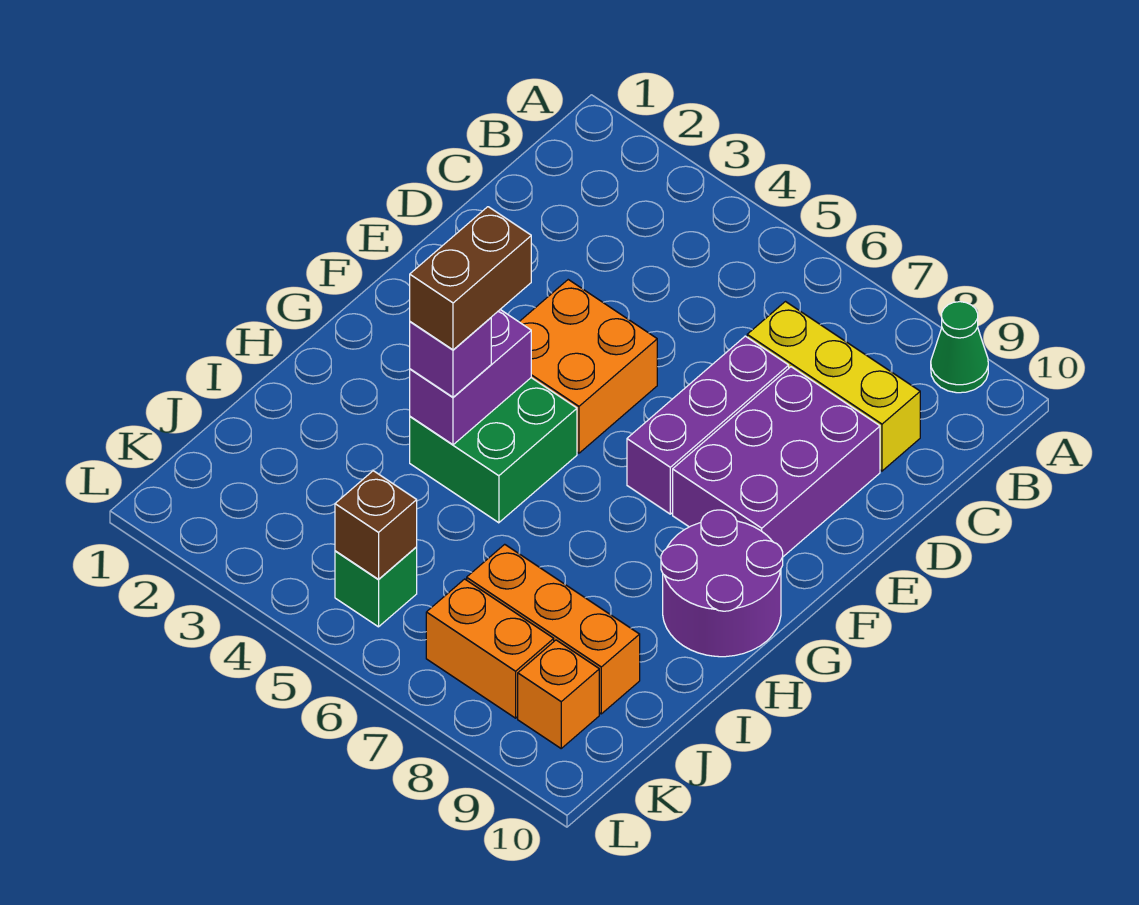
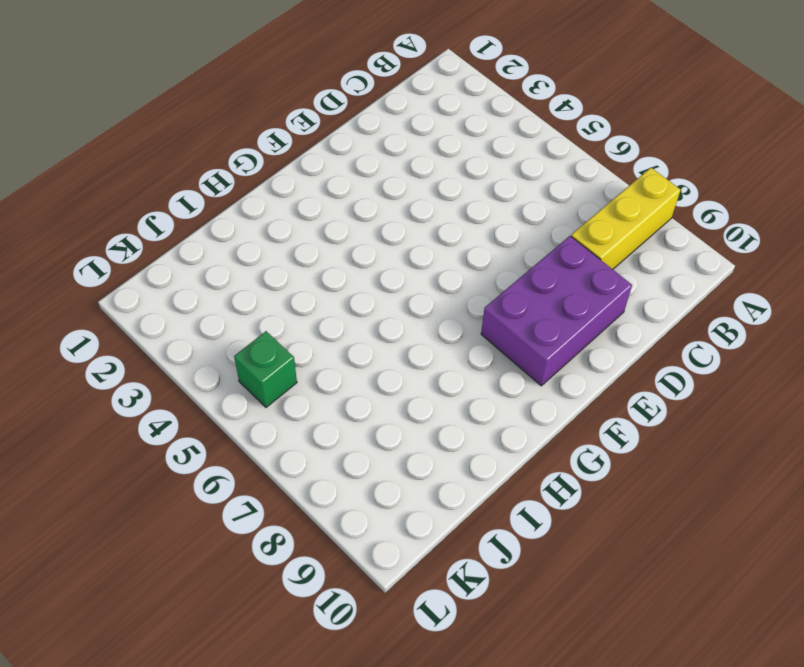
yellow 1x3 brick [571,168,680,269] -> yellow 1x3 brick turned to [747,302,920,471]
none -> green 1x1 cone [931,302,988,393]
none -> purple 1x3 brick [627,336,789,514]
none -> orange 2x2 brick [519,280,657,453]

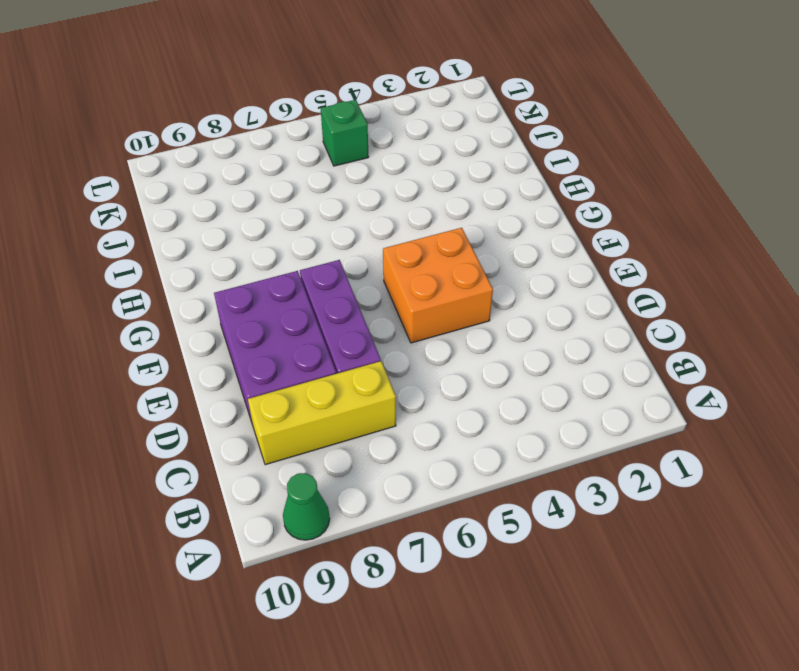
none -> green 2x2 brick [410,378,577,523]
none -> purple 2x2 round brick [661,510,783,657]
none -> orange 1x3 brick [467,544,640,714]

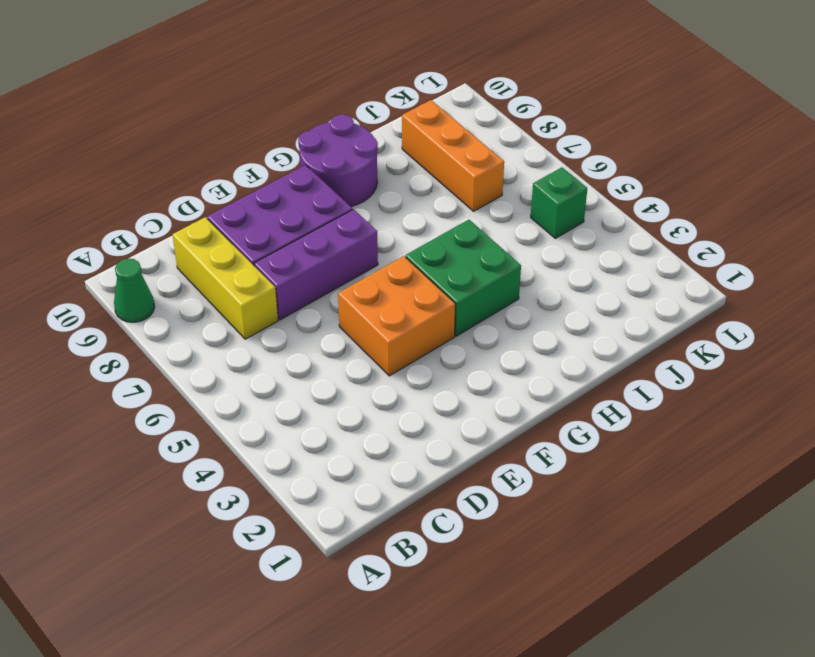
none -> orange 1x2 brick [426,579,554,718]
none -> orange 1x1 brick [518,640,599,748]
none -> purple 1x2 brick [410,310,531,445]

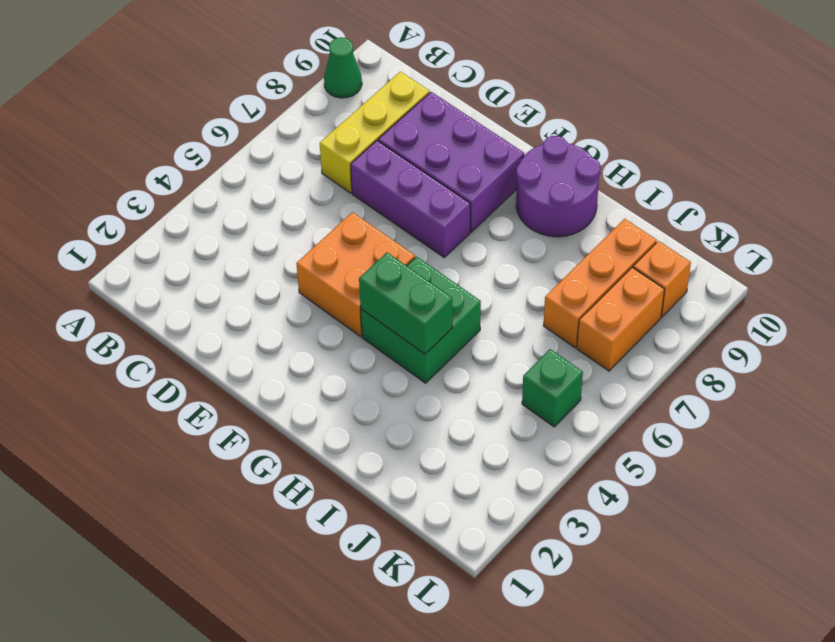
green 1x2 brick [359,253,452,354] -> purple 1x2 brick [410,310,531,445]
none -> brown 1x1 brick [335,471,417,580]
none -> purple 1x1 brick [410,318,491,397]
none -> brown 1x2 brick [410,207,531,350]

